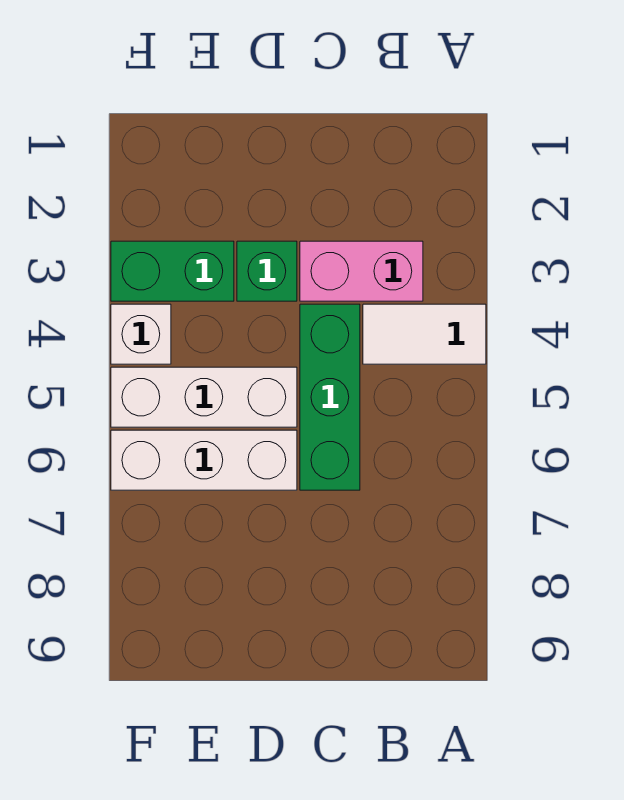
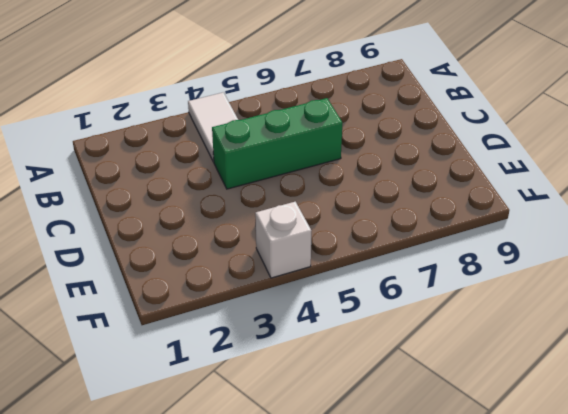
none -> pink 1x2 brick [300,241,423,301]
none -> green 1x1 brick [237,241,297,301]

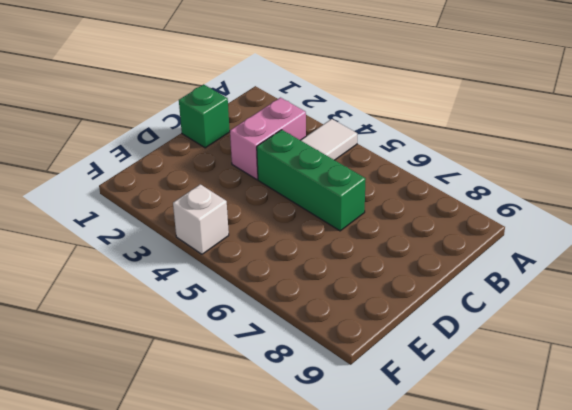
green 1x1 brick [179,84,230,148] -> green 1x1 brick moved to [237,241,297,301]
none -> white 1x3 brick [111,367,297,427]
none -> white 1x3 brick [111,430,297,490]

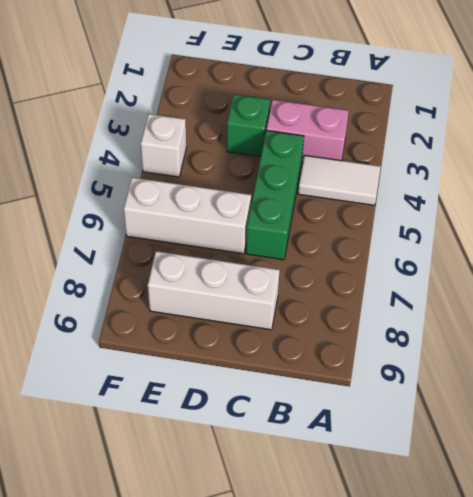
white 1x3 brick [148,251,280,330] -> white 1x3 brick moved to [111,367,297,427]
none -> green 1x2 brick [111,241,234,301]

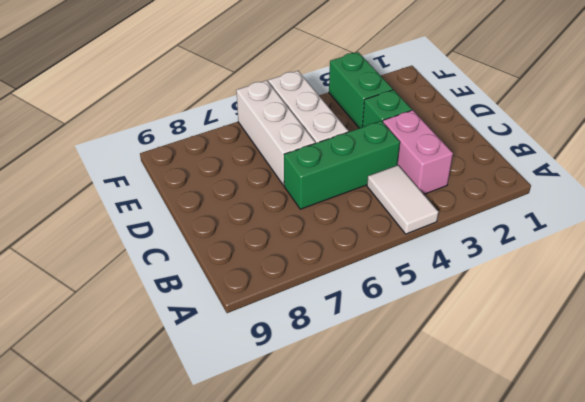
none -> white 1x1 brick [111,304,171,364]

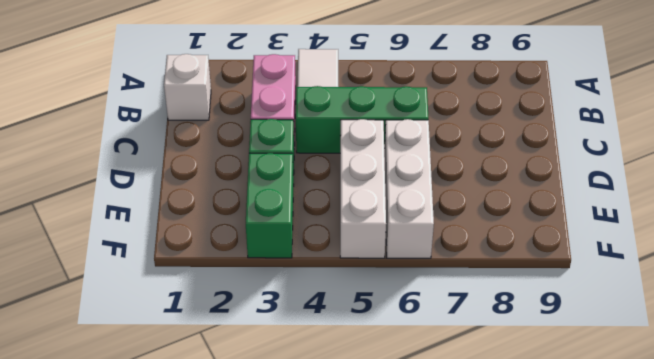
white 1x1 brick [164,54,211,120] -> white 1x1 brick moved to [111,304,171,364]

